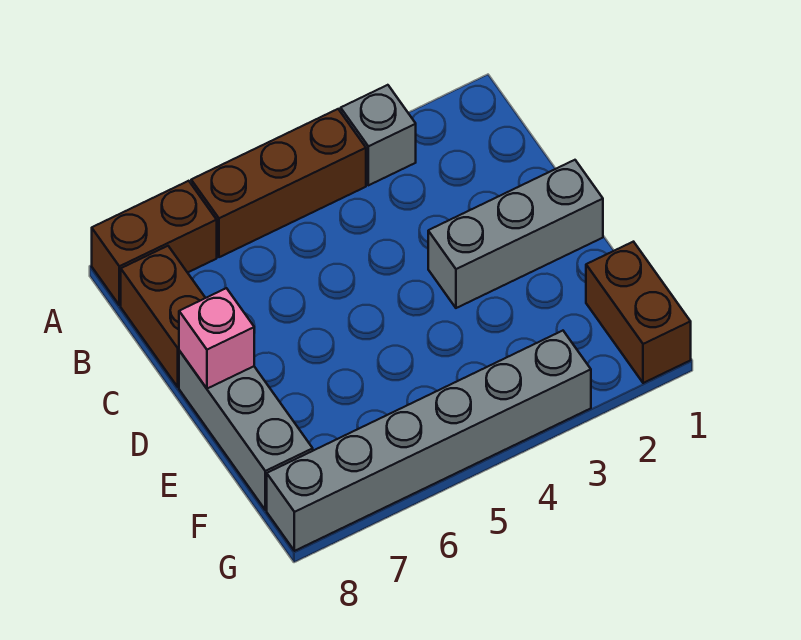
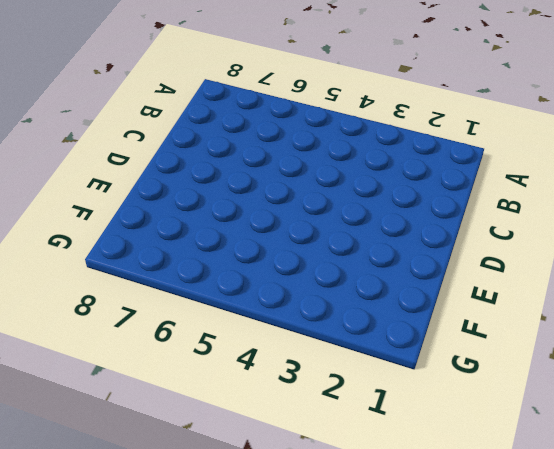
none -> grey 1x1 brick [341,85,416,185]
none -> brown 1x3 brick [191,109,366,257]

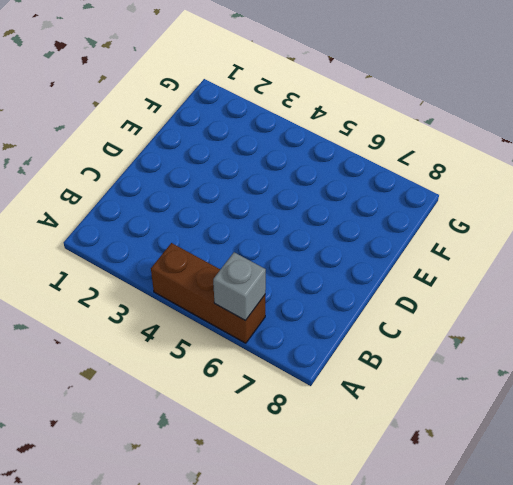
grey 1x1 brick [213,252,266,321] -> grey 1x1 brick moved to [341,85,416,185]
none -> brown 1x2 brick [92,181,217,305]
none -> brown 1x2 brick [121,246,205,387]

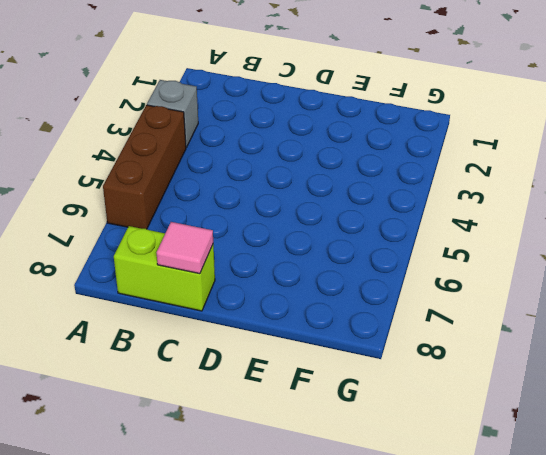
lime 1x2 brick [114,226,215,311] -> brown 1x2 brick [121,246,205,387]
pink 1x1 tile [156,222,213,274] -> none
none -> brown 1x2 brick [92,181,217,305]
none -> grey 1x3 brick [428,160,603,308]

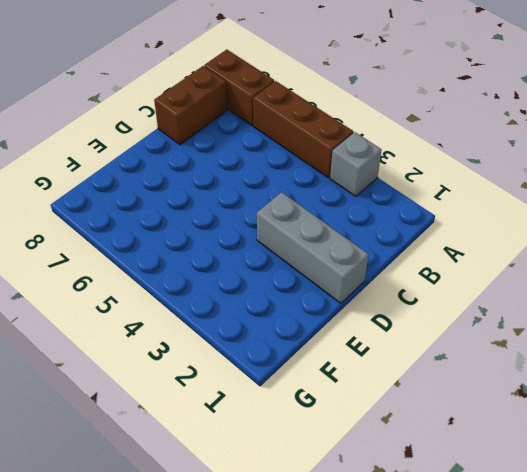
none -> grey 1x3 brick [179,351,313,510]
none -> brown 1x2 brick [586,242,691,383]

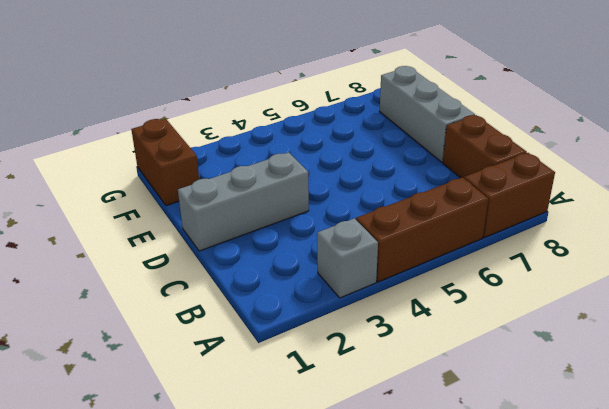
none -> grey 1x6 brick [267,331,591,551]
none -> pink 1x1 brick [179,288,254,389]

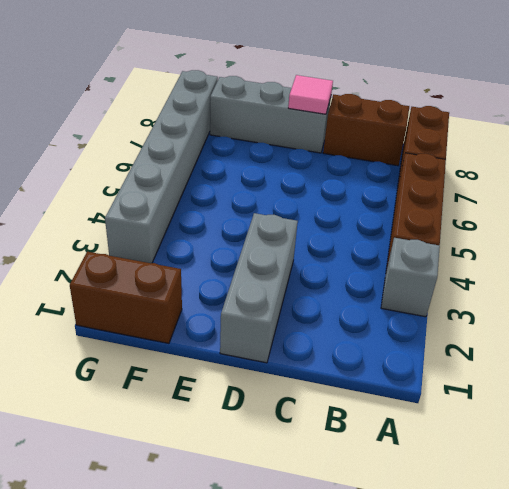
pink 1x1 tile [288,75,333,114] -> pink 1x1 brick [179,288,254,389]

